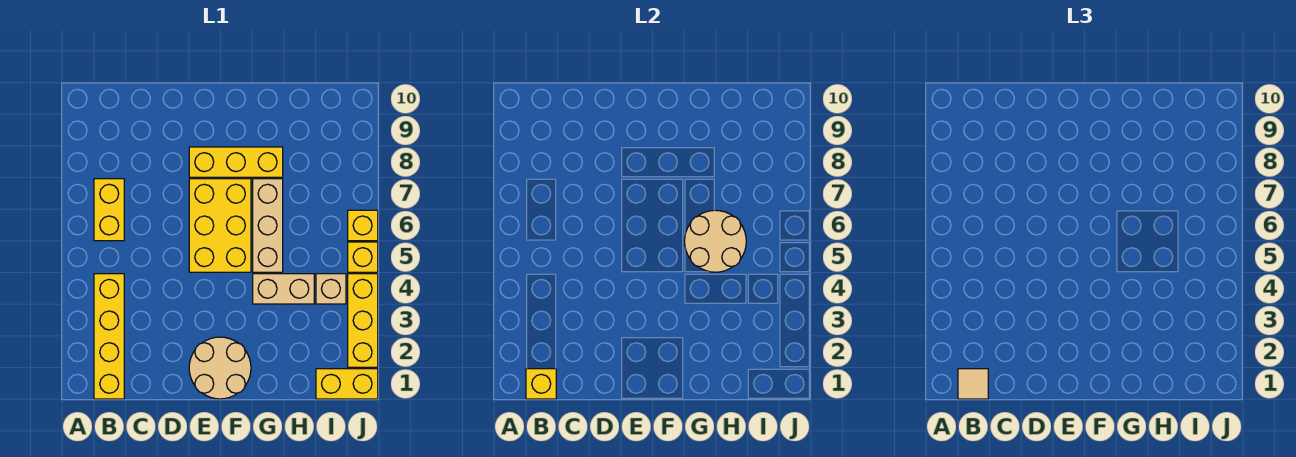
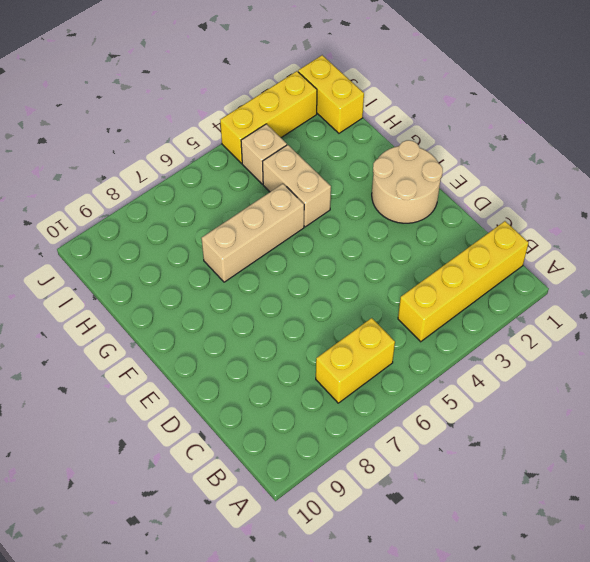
none -> yellow 2x3 brick [189,179,251,272]
none -> yellow 1x3 brick [189,147,283,177]
none -> yellow 1x1 brick [348,242,378,272]

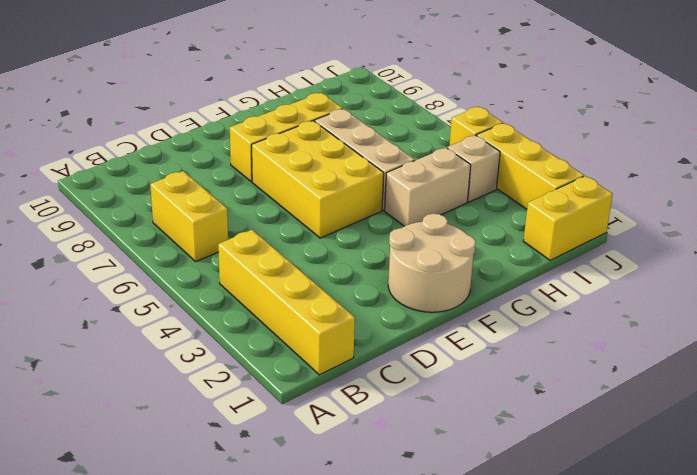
none -> yellow 1x1 brick [348,210,378,241]
none -> yellow 1x1 brick [526,369,556,399]
none -> tan 2x2 round brick [685,210,746,272]

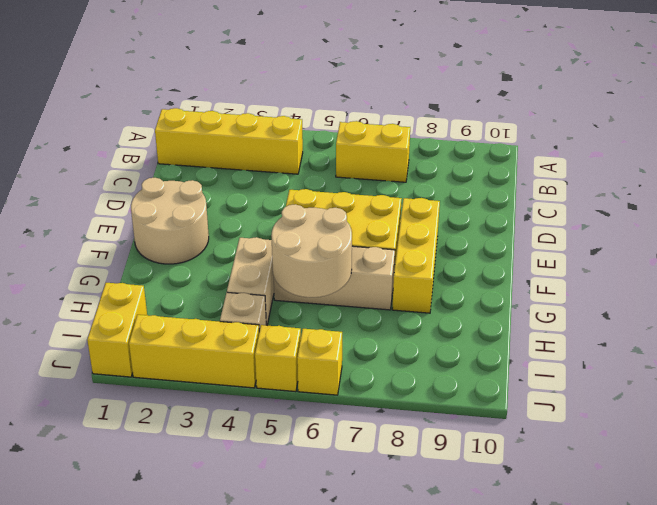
none -> yellow 1x1 brick [526,369,556,399]
none -> tan 1x1 tile [958,369,988,399]

